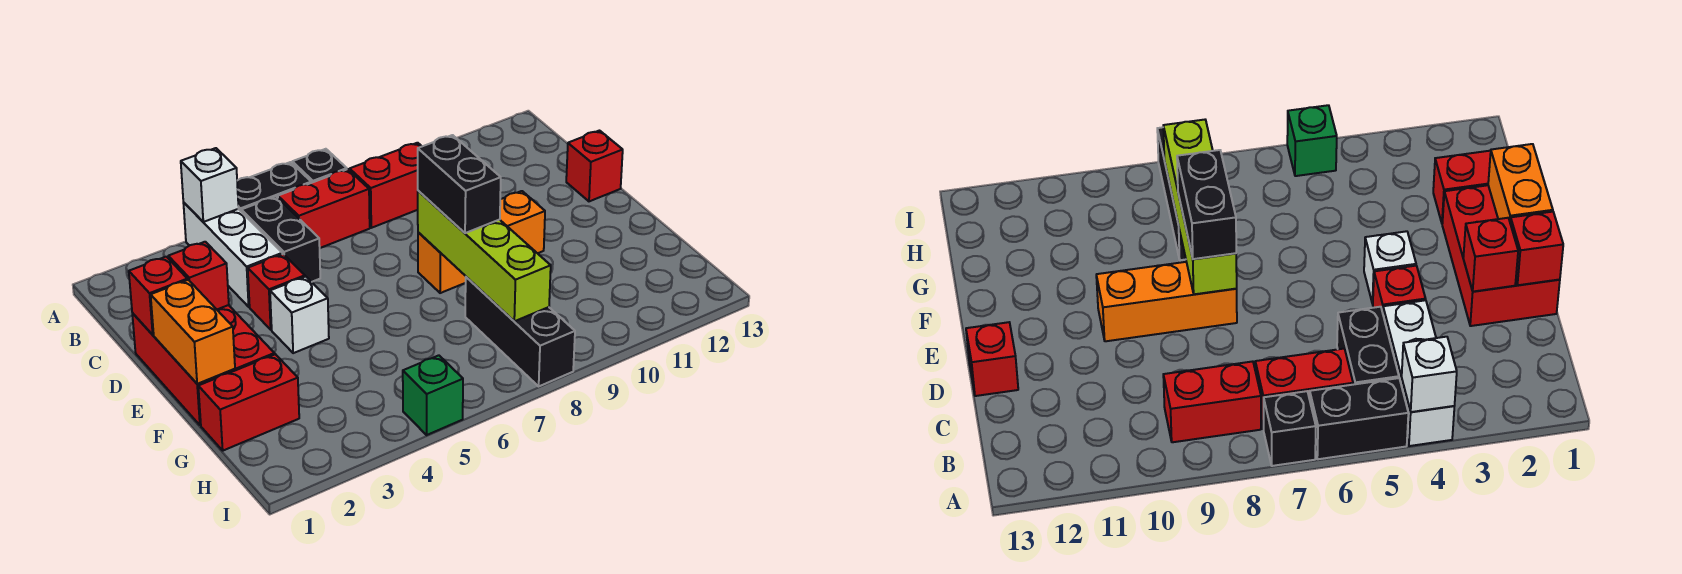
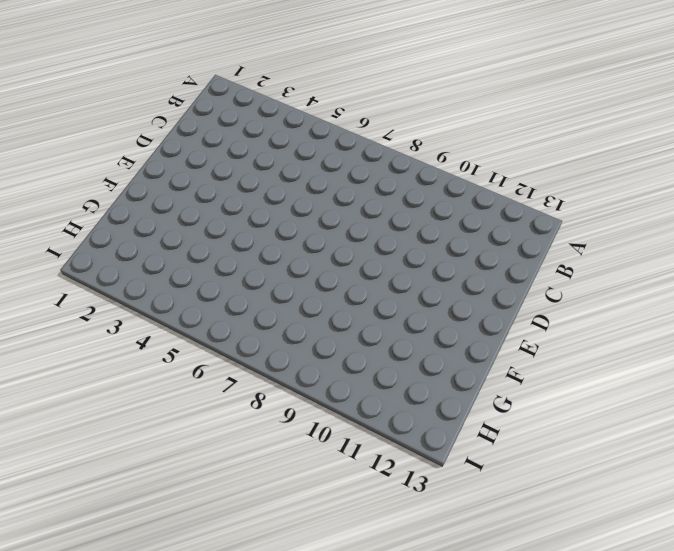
none -> white 1x3 brick [183,202,282,307]
none -> black 1x2 brick [237,162,311,211]
none -> black 1x1 brick [292,149,347,183]

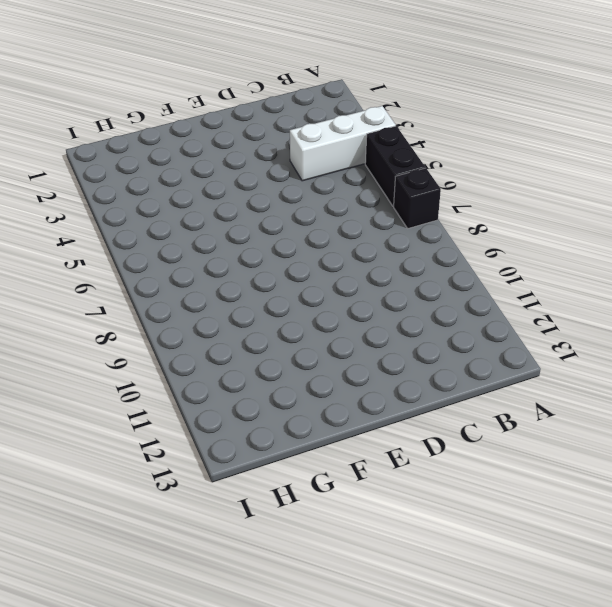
none -> black 1x2 brick [241,197,320,282]
none -> red 1x2 brick [278,169,370,248]
none -> red 1x2 brick [350,143,422,228]

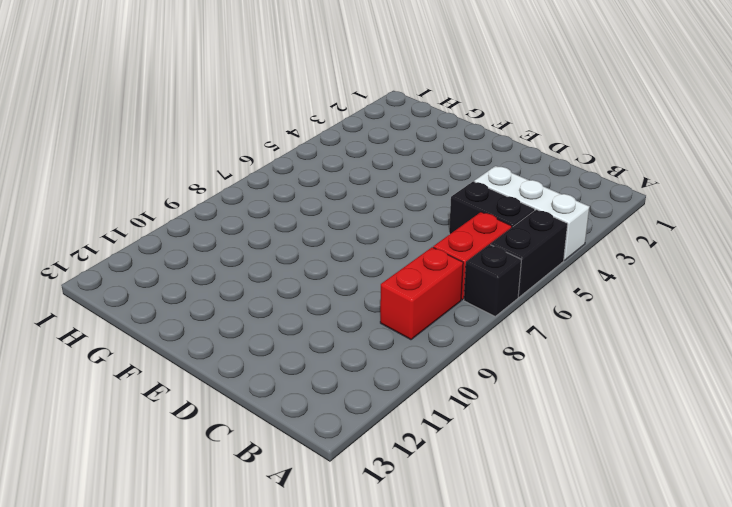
none -> red 2x3 brick [132,305,274,425]
none -> red 1x1 brick [248,254,305,330]
none -> red 1x1 brick [566,131,623,201]

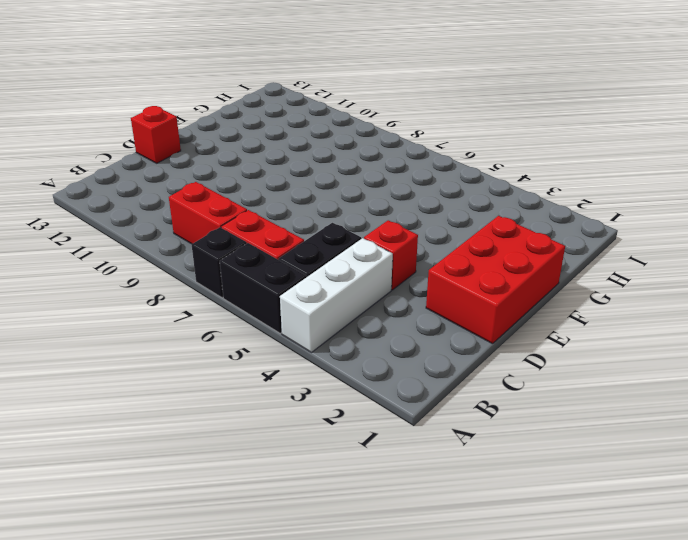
none -> white 1x1 brick [270,277,329,353]
none -> orange 1x3 brick [418,191,545,293]
none -> red 1x2 brick [198,354,299,451]

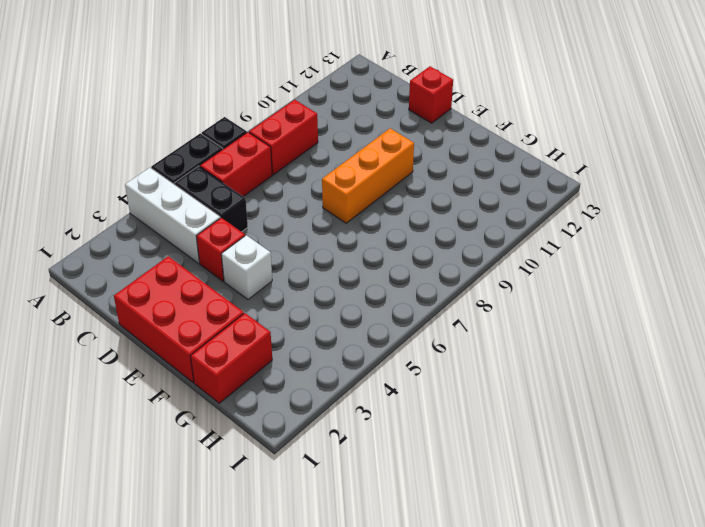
none -> black 1x3 brick [465,277,575,386]
none -> green 1x1 brick [403,355,463,435]
none -> white 1x1 brick [181,148,239,222]

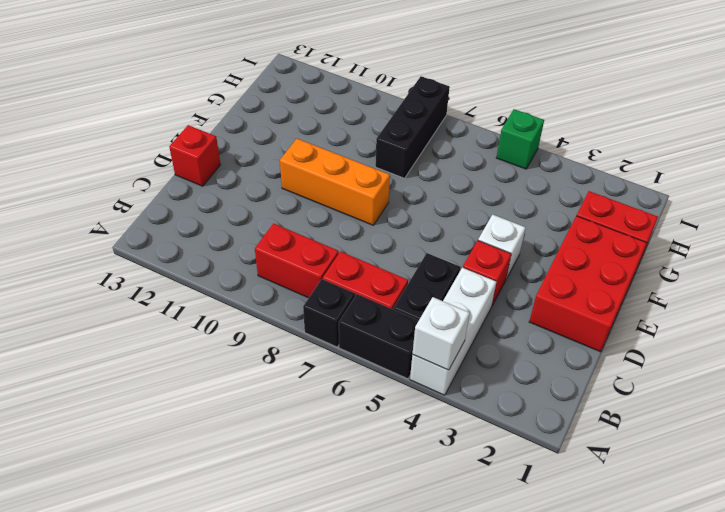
none -> red 1x1 brick [129,257,187,335]
none -> red 1x1 brick [168,242,229,309]
none -> orange 1x2 brick [151,280,235,384]

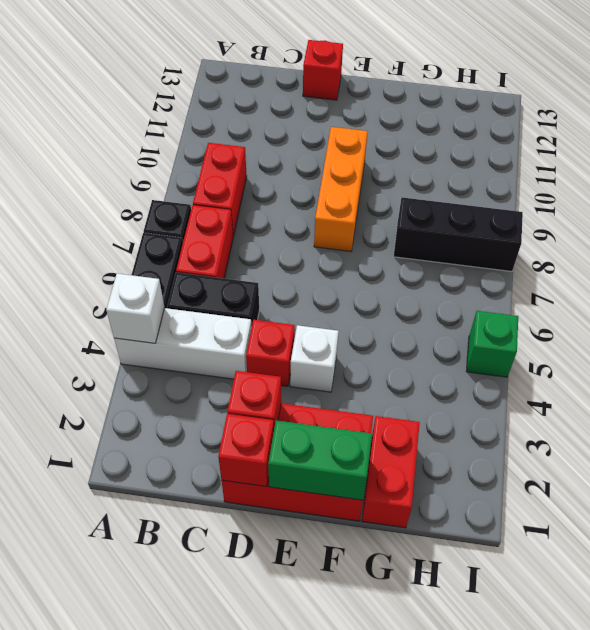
green 1x2 brick [268,420,372,500] -> orange 1x2 brick [151,280,235,384]
none -> lime 1x4 brick [418,191,551,321]
none -> black 1x2 brick [418,135,501,233]

